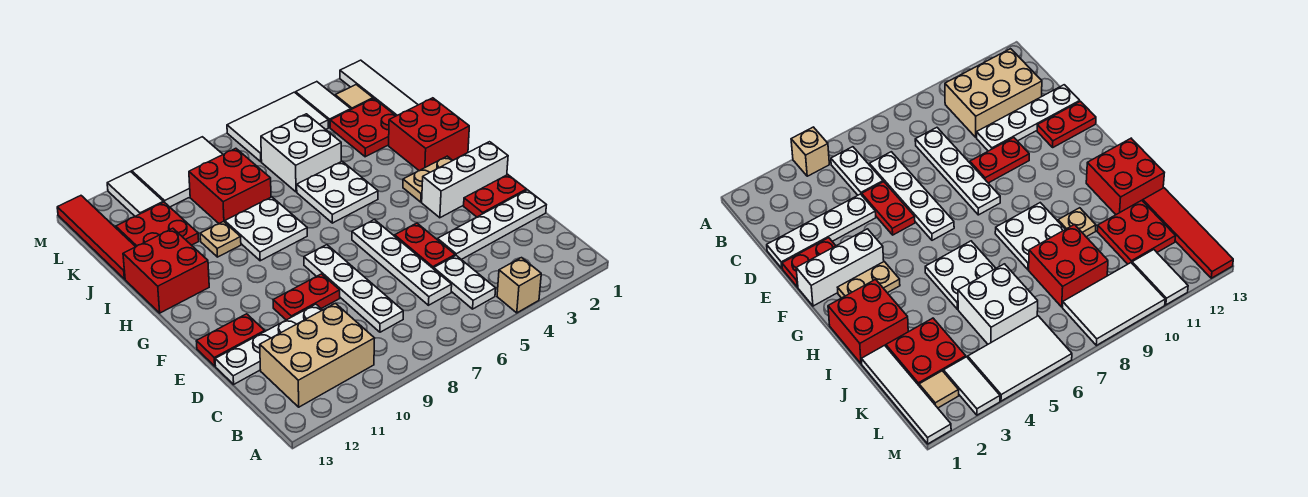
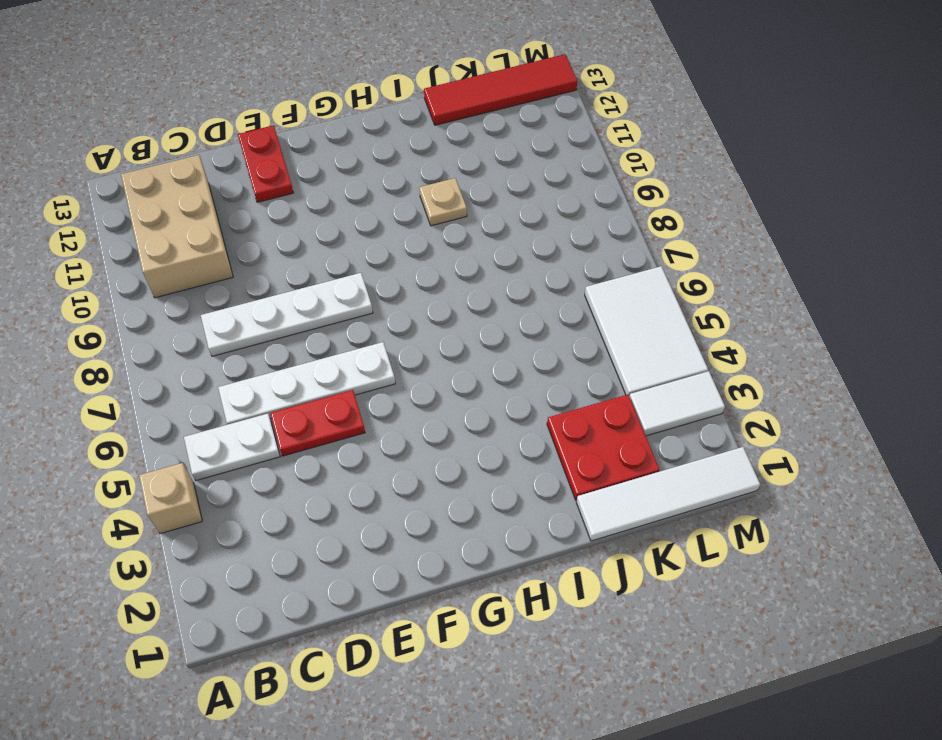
none -> white 1x4 plate [437,190,546,260]
none -> white 1x4 plate [215,304,322,384]
none -> red 1x2 plate [464,175,527,217]

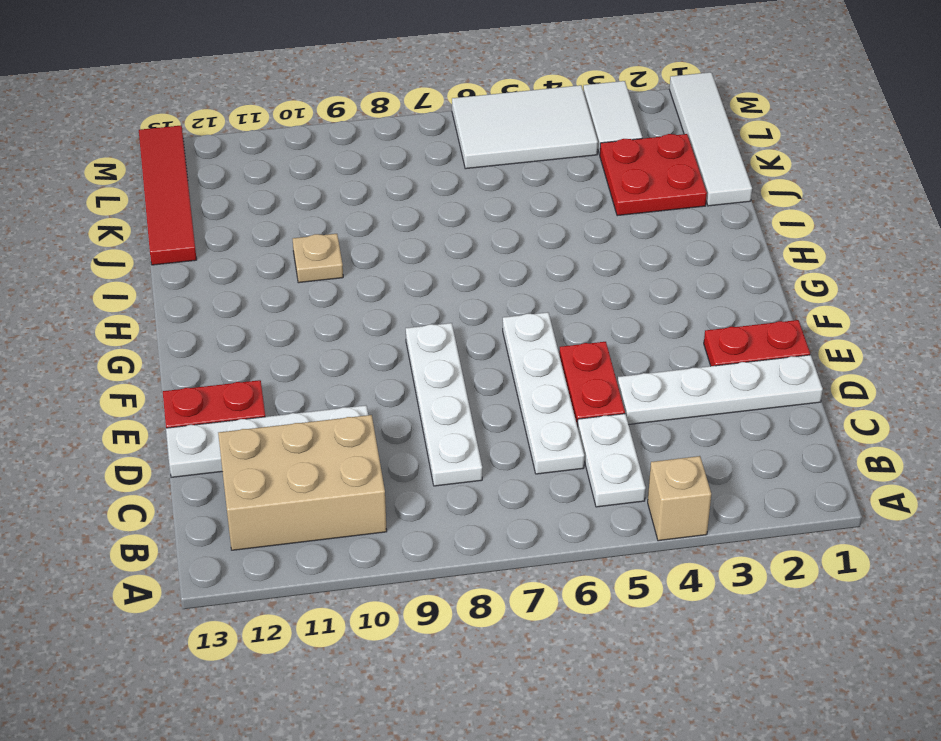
none -> red 1x2 plate [273,274,340,320]
none -> white 1x3 brick [422,142,508,218]
none -> tan 1x2 plate [403,156,453,202]

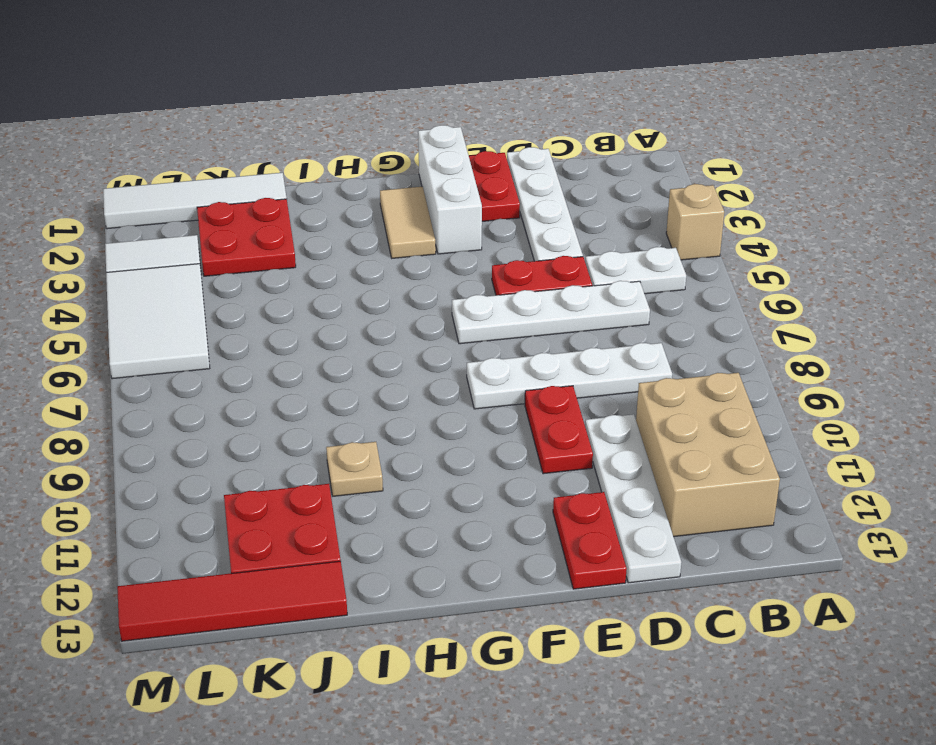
tan 1x2 tile [380,187,436,258] -> tan 1x2 plate [403,156,453,202]
none -> red 2x2 brick [389,98,469,171]
none -> white 2x2 plate [297,161,378,223]
none -> white 2x2 plate [225,197,307,261]

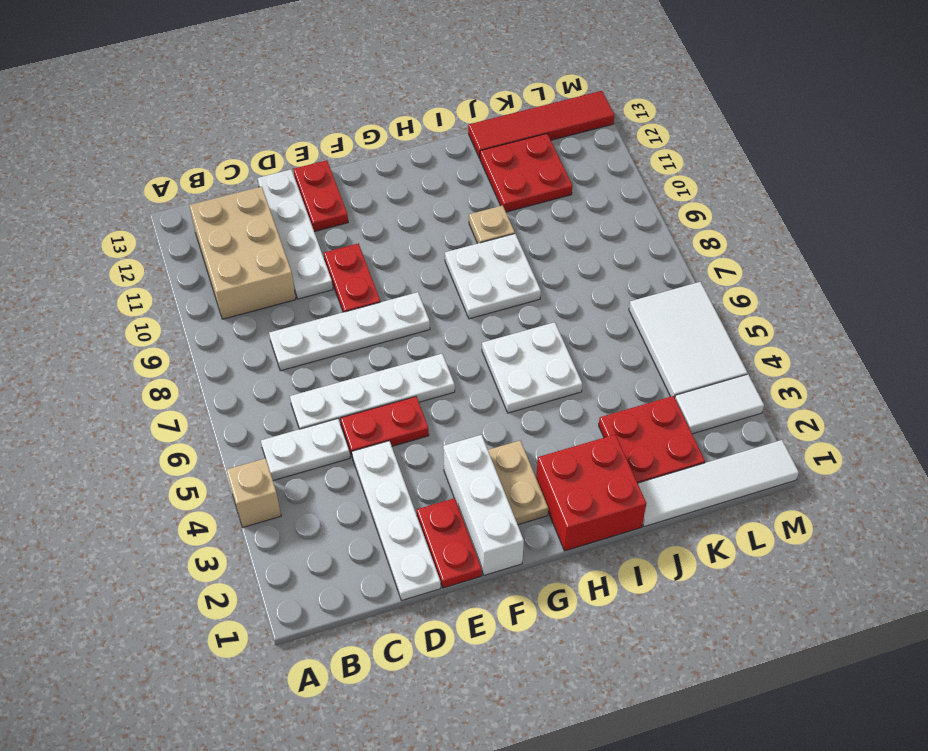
none -> red 2x2 brick [123,228,209,313]
none -> white 2x2 brick [261,114,341,192]
none -> red 2x2 brick [189,148,271,223]

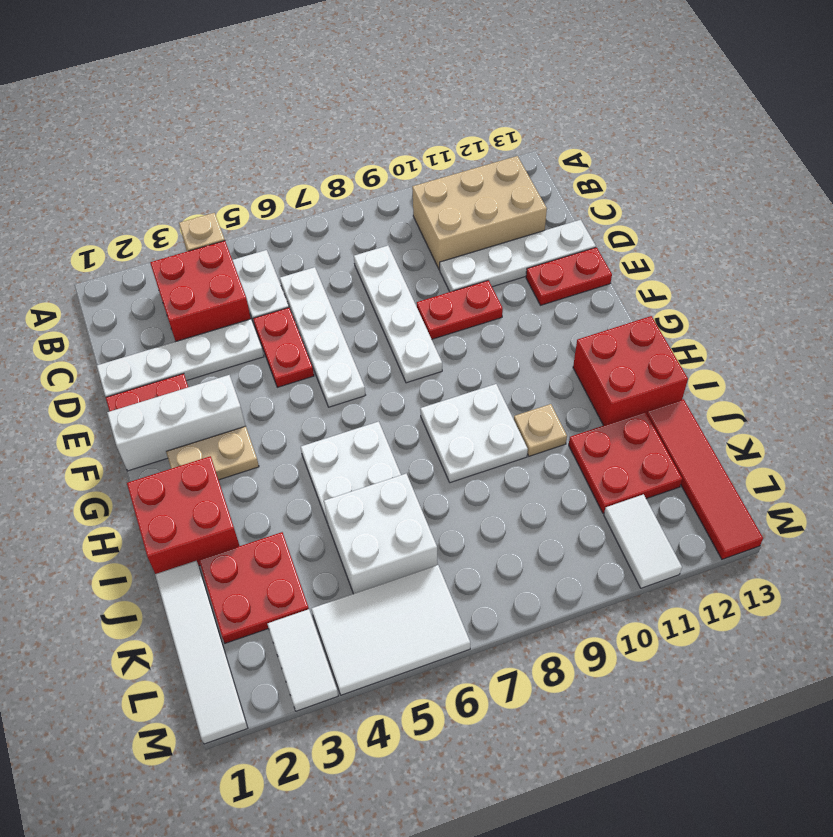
red 2x2 brick [150,241,251,342] -> red 2x2 brick moved to [189,148,271,223]
none -> tan 1x1 tile [335,85,373,109]
none -> white 2x3 tile [132,137,223,207]

